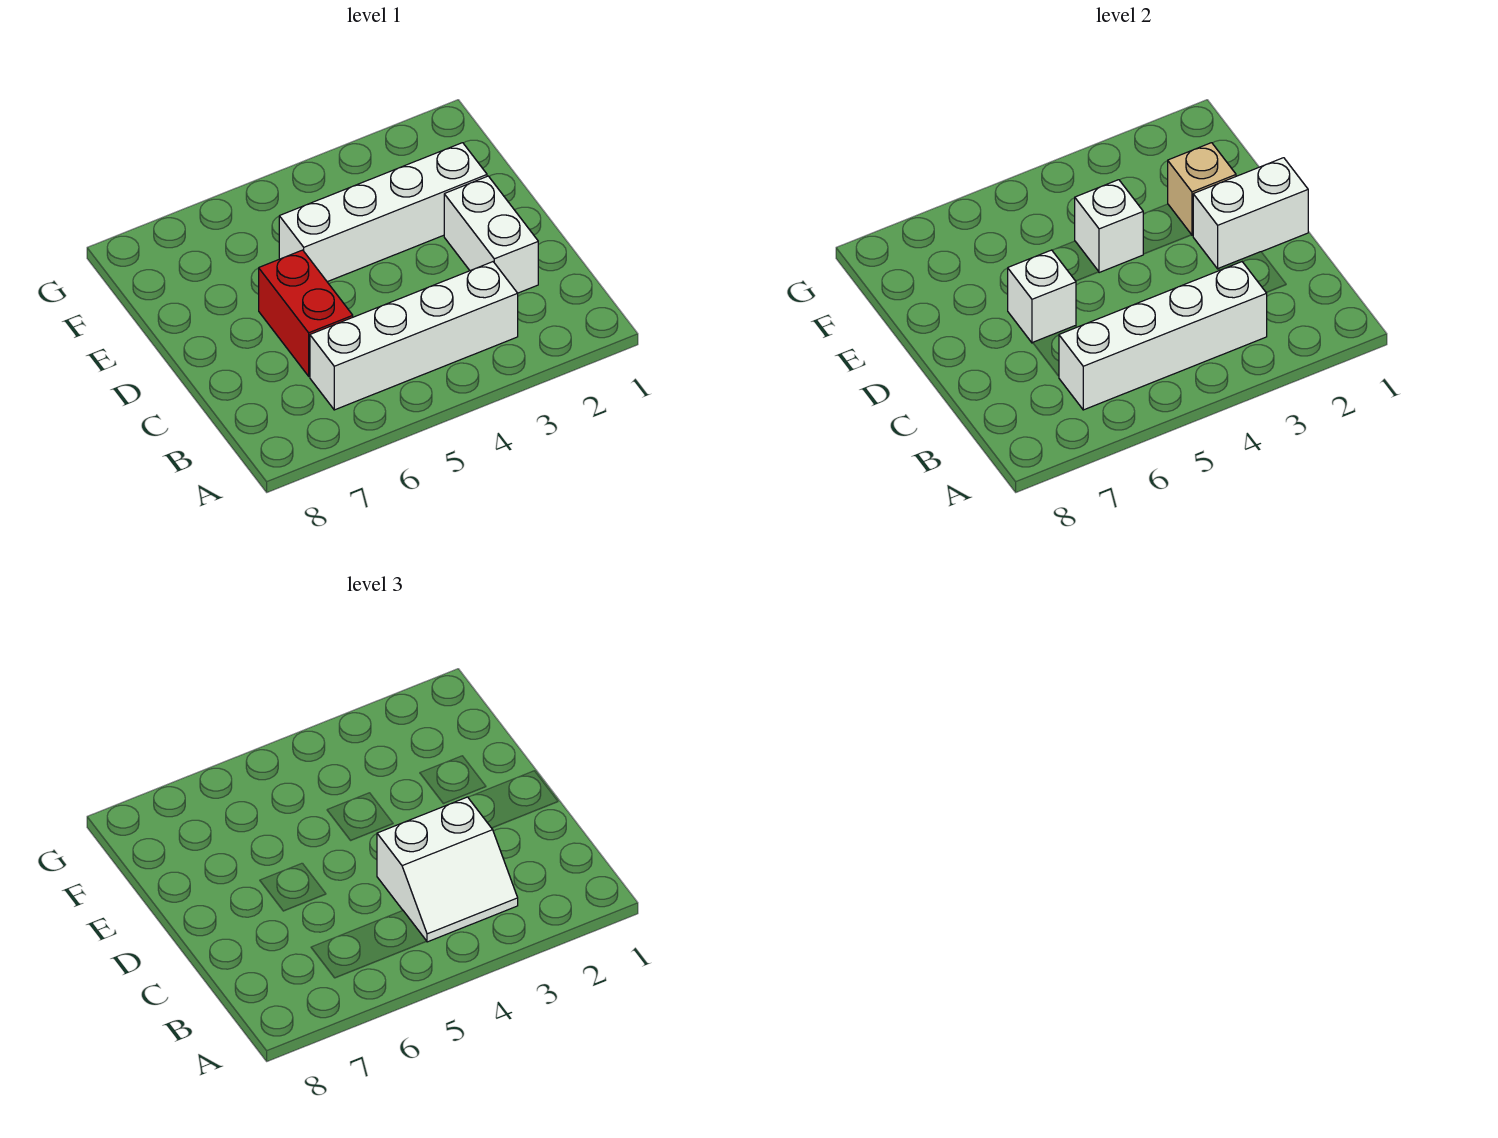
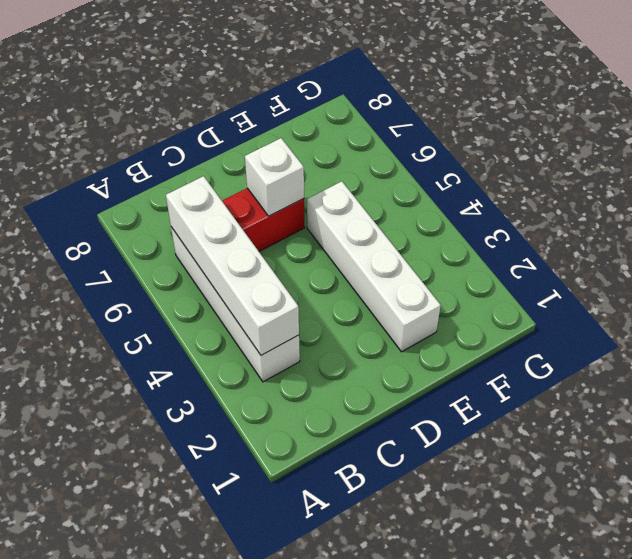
none -> white 1x2 brick [444,176,538,293]
none -> white 1x2 brick [1193,158,1308,269]

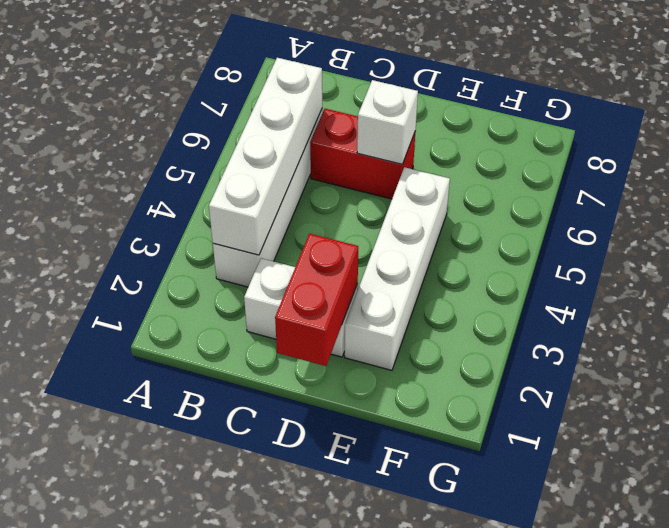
red 1x2 brick [275,234,358,366] -> white 1x2 brick [1193,158,1308,269]
none -> tan 1x1 brick [1168,143,1236,235]
none -> white 1x1 brick [1075,180,1143,273]

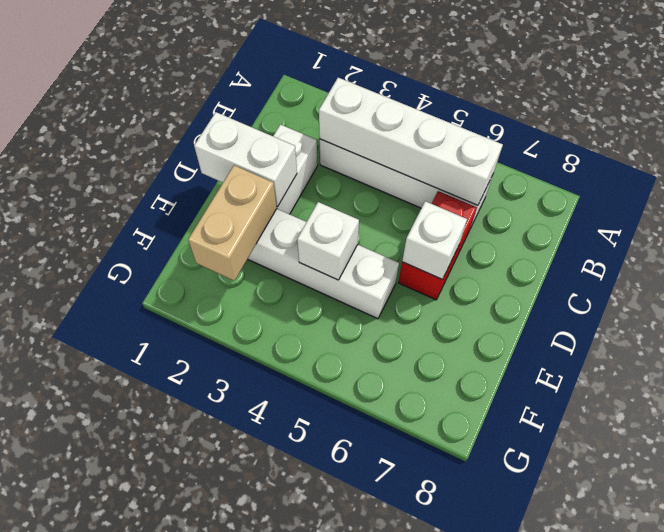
tan 1x2 brick [188,165,277,281] -> tan 1x1 brick [1168,143,1236,235]
none -> white 2x2 slope [377,797,518,942]

